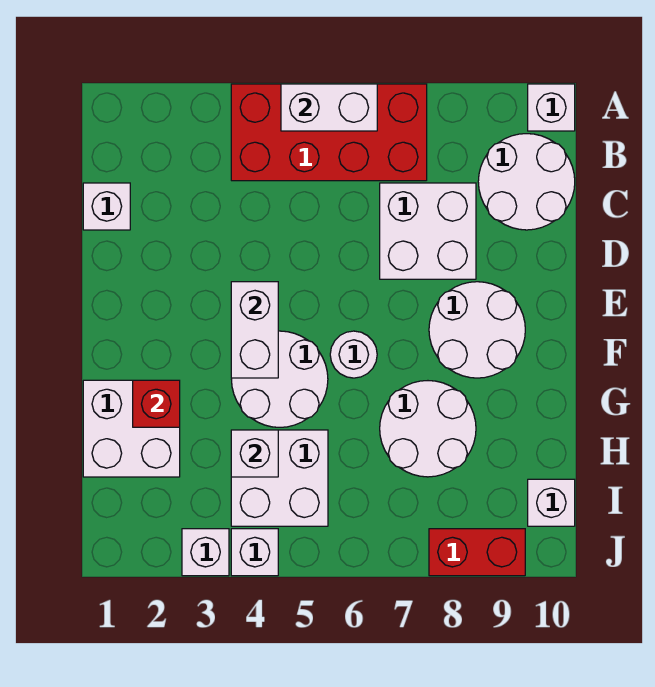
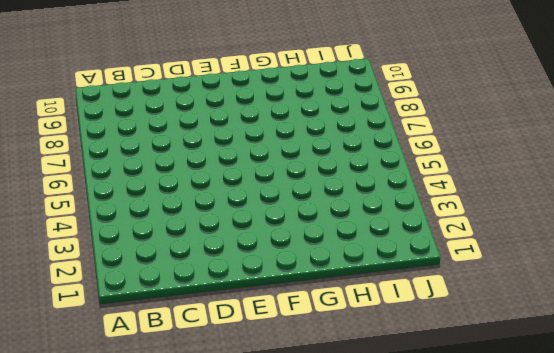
none -> red 2x4 brick [231,84,427,181]
none -> white 1x1 brick [528,84,575,131]
none -> white 2x2 round brick [478,134,575,230]

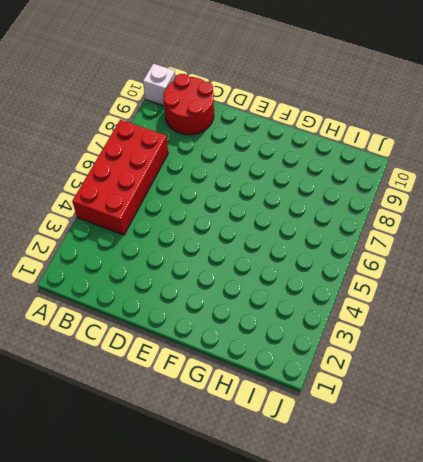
red 2x2 round brick [164,74,214,135] -> white 2x2 round brick [478,134,575,230]
none -> white 1x1 brick [83,183,130,230]
none -> white 2x2 brick [380,183,476,279]
none -> white 2x2 round brick [429,282,525,378]

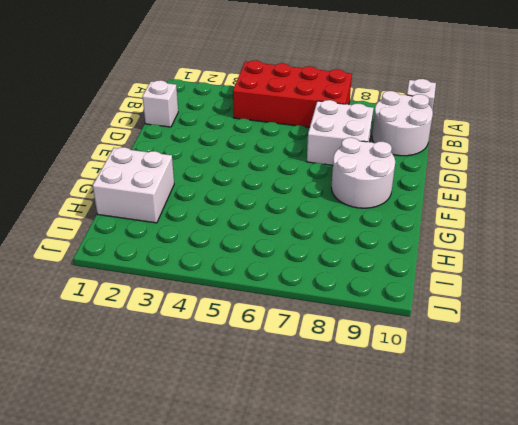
none -> white 2x2 round brick [231,331,328,427]
none -> white 1x1 round brick [330,331,377,378]
none -> white 2x2 round brick [380,381,476,477]

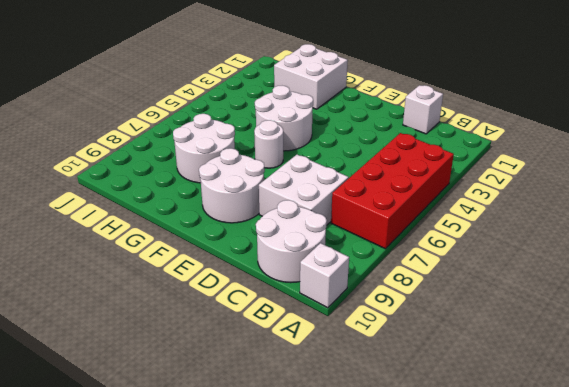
none -> white 2x2 brick [231,430,328,526]
none -> white 1x1 brick [528,479,575,526]
none -> white 1x1 brick [182,529,229,576]

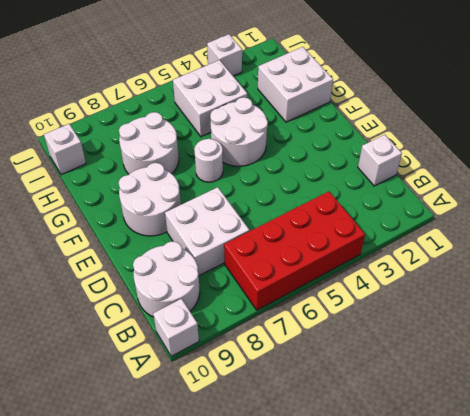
none -> white 1x1 brick [231,529,278,576]
none -> red 1x2 brick [429,529,525,576]
none -> white 1x2 brick [281,84,377,131]

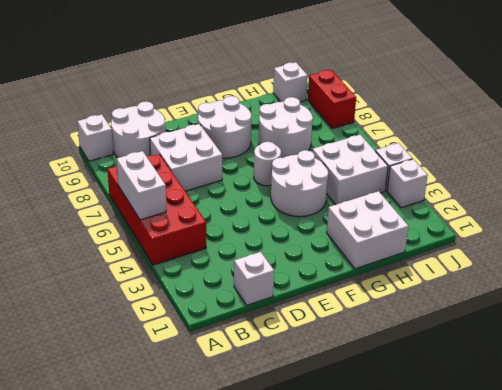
none -> white 1x2 brick [231,282,278,378]
none -> red 1x1 brick [133,380,180,427]
none -> white 1x1 brick [231,430,278,477]

